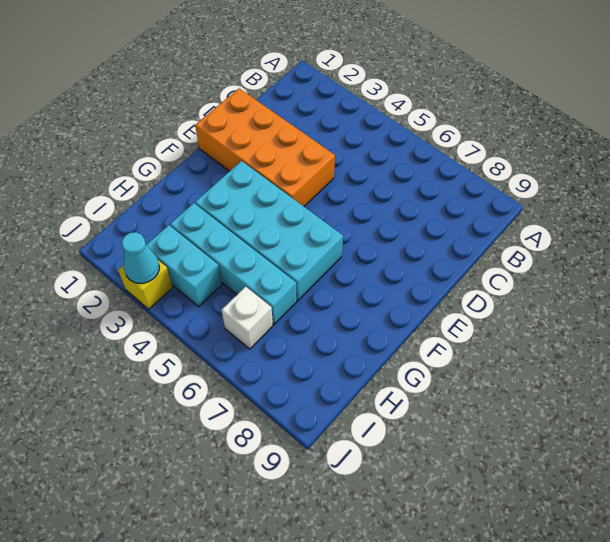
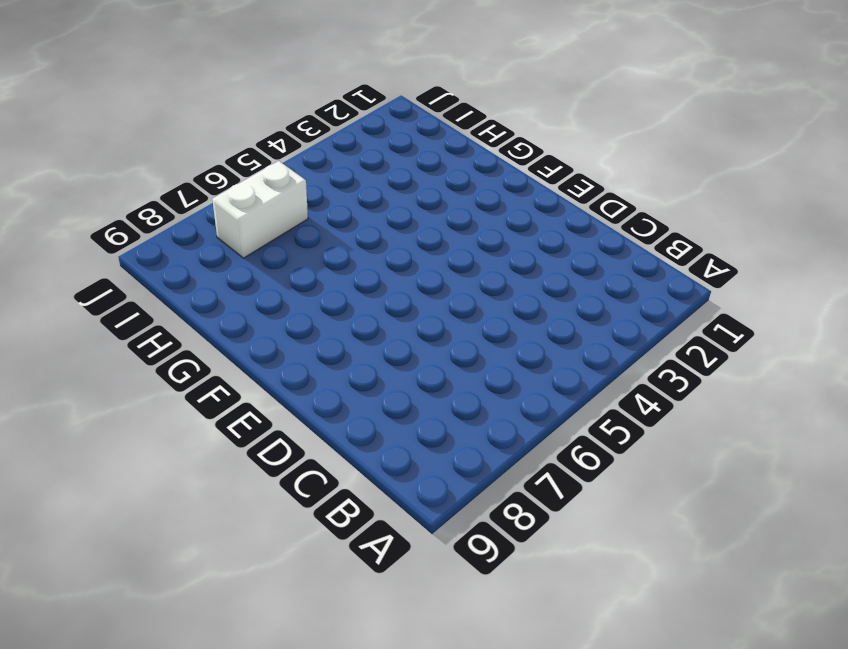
white 1x2 brick [212,161,308,258] -> white 1x1 brick [221,287,273,349]
none -> orange 2x4 brick [195,88,335,206]
none -> cyan 2x4 brick [195,161,343,301]

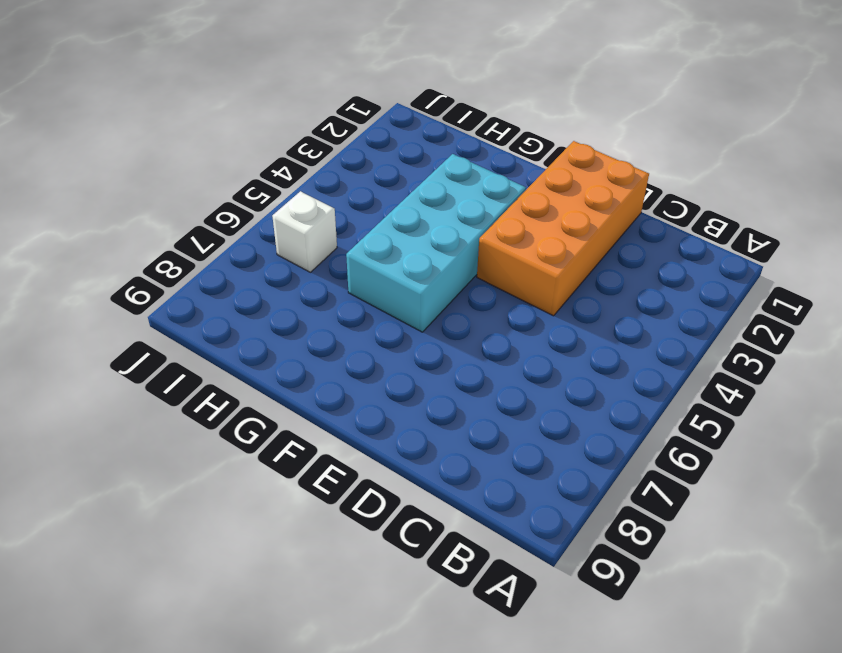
none -> cyan 1x4 brick [170,203,297,324]
none -> cyan 1x2 brick [147,225,222,306]

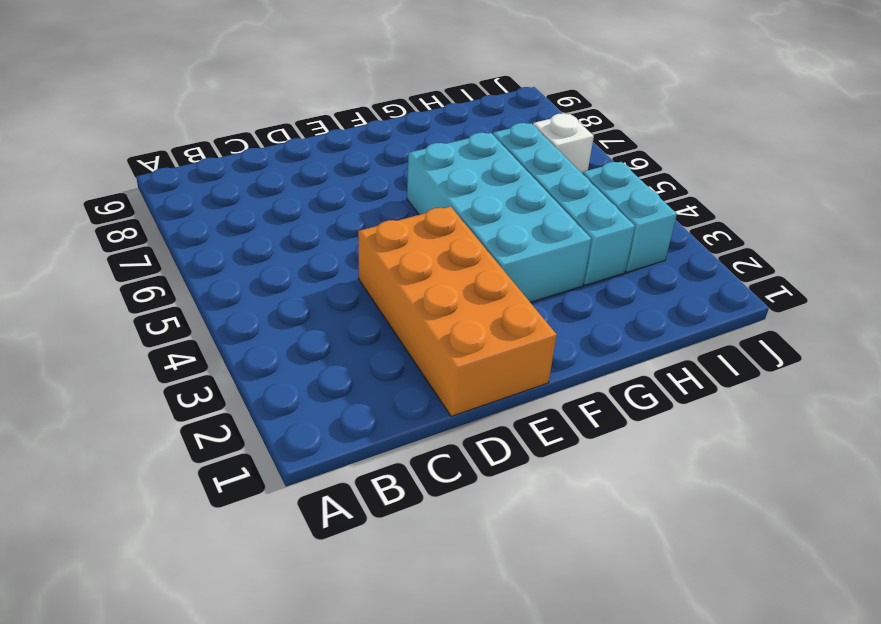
none -> yellow 1x1 brick [118,260,173,309]
none -> cyan 1x1 cone [122,232,159,283]

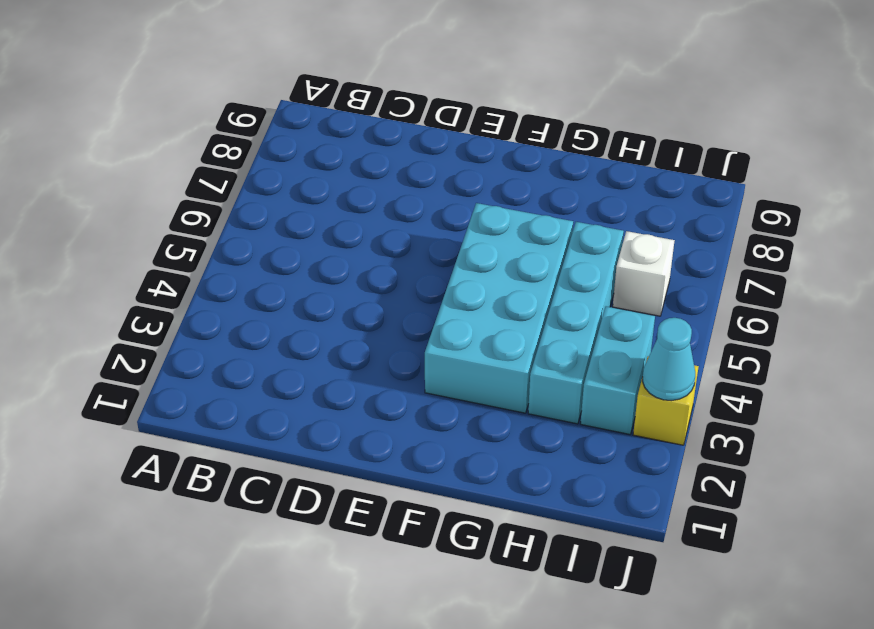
none -> orange 2x4 brick [195,88,335,206]

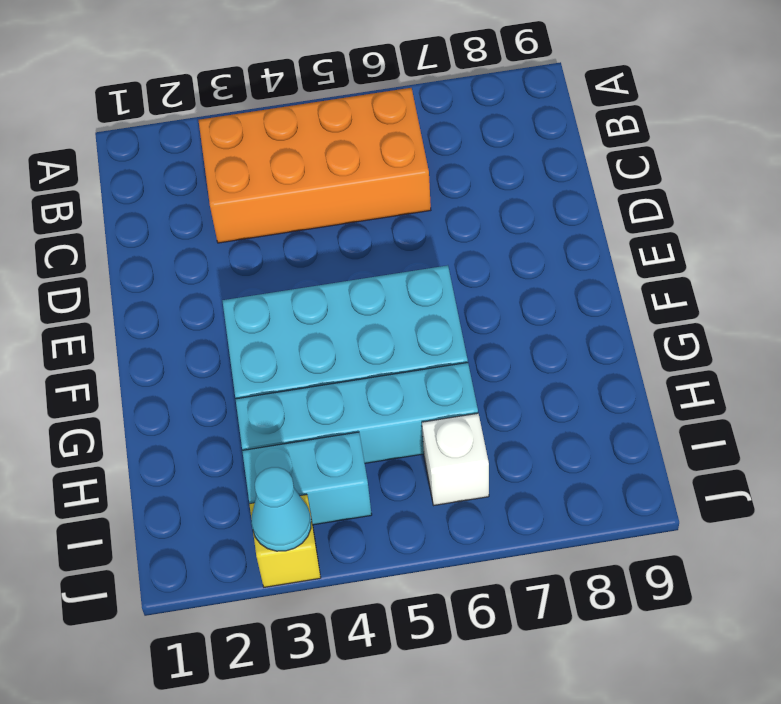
orange 2x4 brick [199,88,431,243] -> orange 2x4 brick moved to [195,88,335,206]

